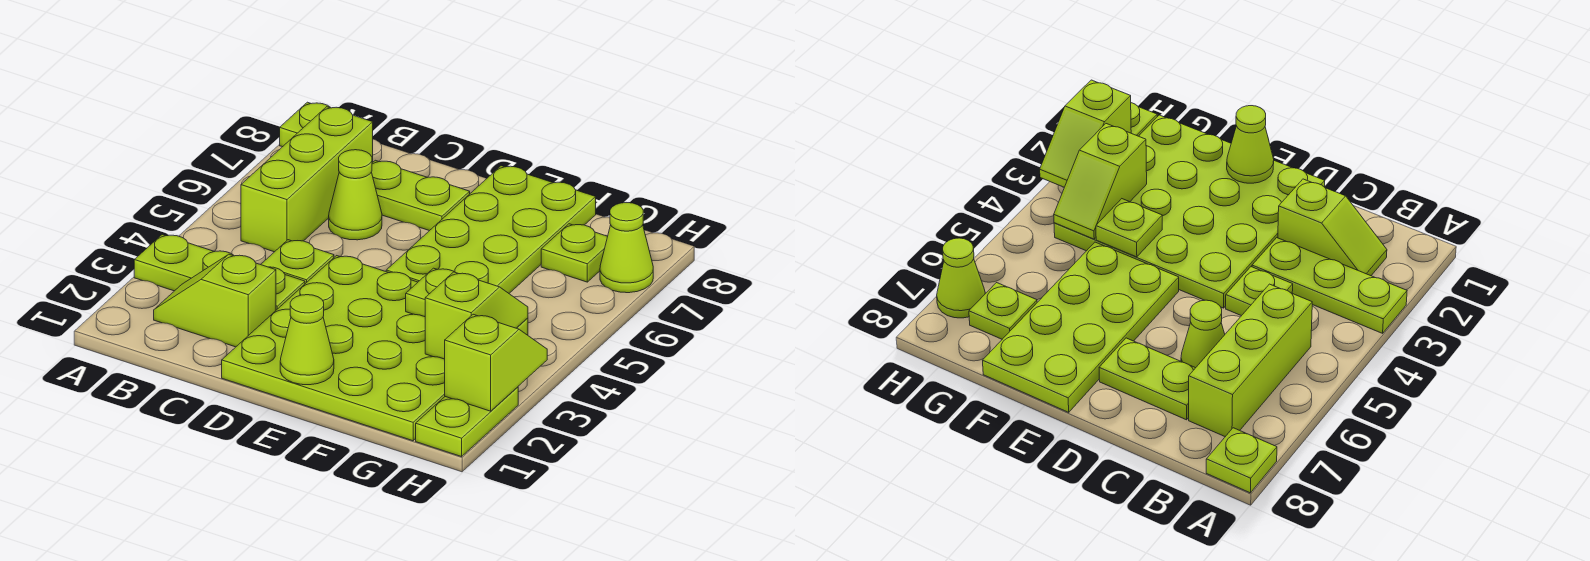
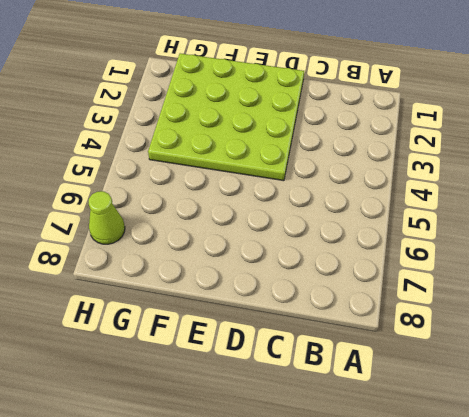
none -> lime 1x3 plate [134,235,305,310]
none -> lime 1x1 plate [280,102,331,147]
none -> lime 1x2 slope [154,254,276,347]

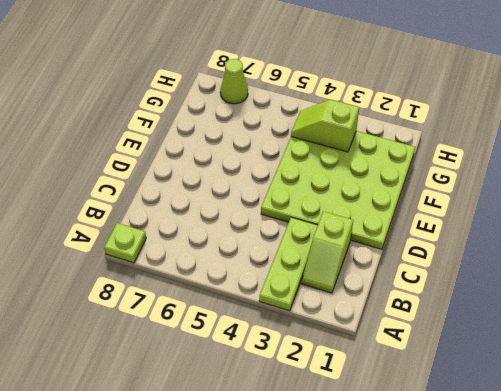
none -> lime 1x3 brick [241,107,373,252]
none -> lime 1x1 plate [261,240,334,284]
none -> lime 1x1 cone [329,150,382,240]

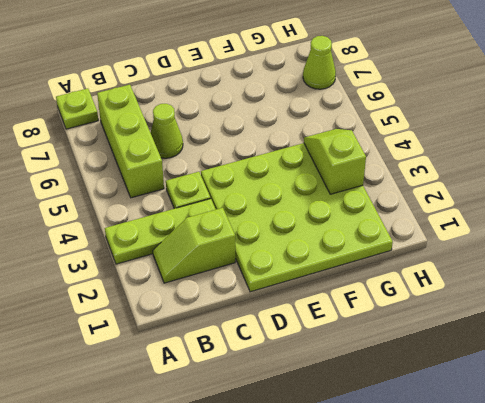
none -> lime 1x2 plate [372,160,470,231]
none -> lime 2x4 plate [386,166,596,293]
none -> lime 1x1 plate [541,224,608,282]

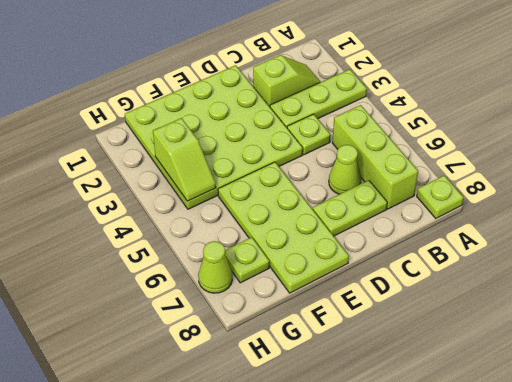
none -> lime 1x2 plate [416,387,518,457]
none -> lime 1x1 cone [280,295,334,385]
none -> lime 1x1 plate [406,268,454,317]

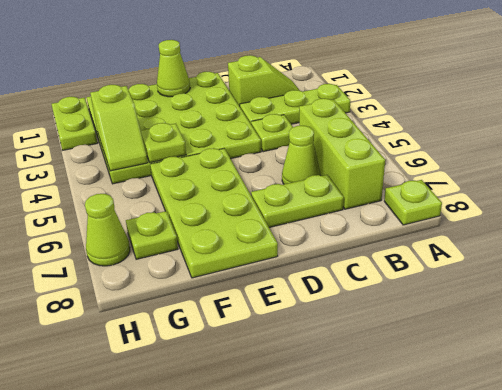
none -> lime 1x2 slope [445,314,547,411]

